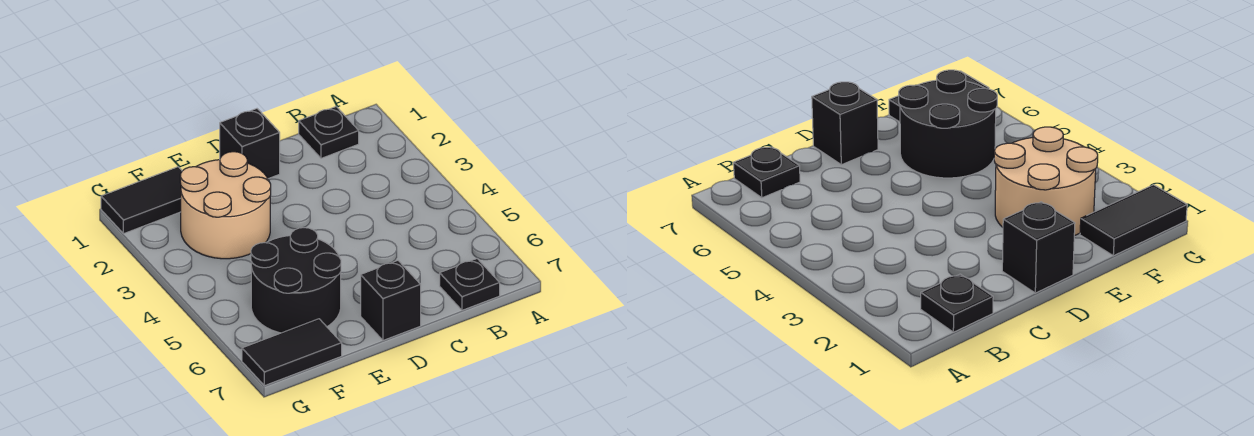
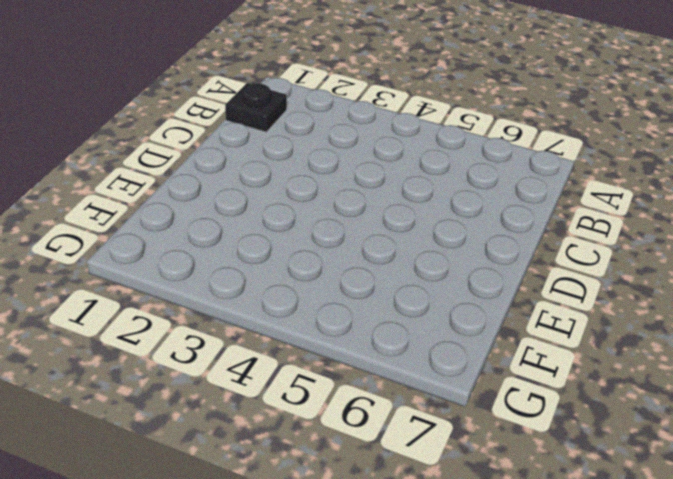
none -> black 1x1 plate [440,259,500,310]
none -> black 1x1 brick [220,109,280,179]

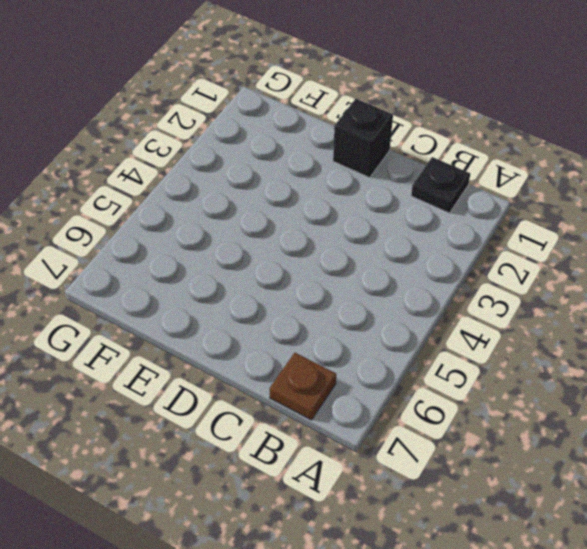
brown 1x1 plate [269,353,336,420] -> black 1x1 plate [440,259,500,310]
none -> black 1x1 brick [361,261,421,340]
none -> tan 2x2 round brick [180,152,271,259]

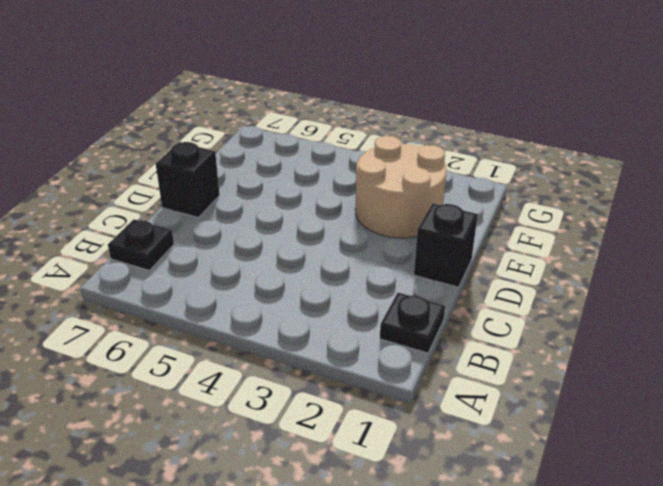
none -> black 2x2 round brick [251,228,341,333]
none -> black 1x2 tile [101,167,182,234]

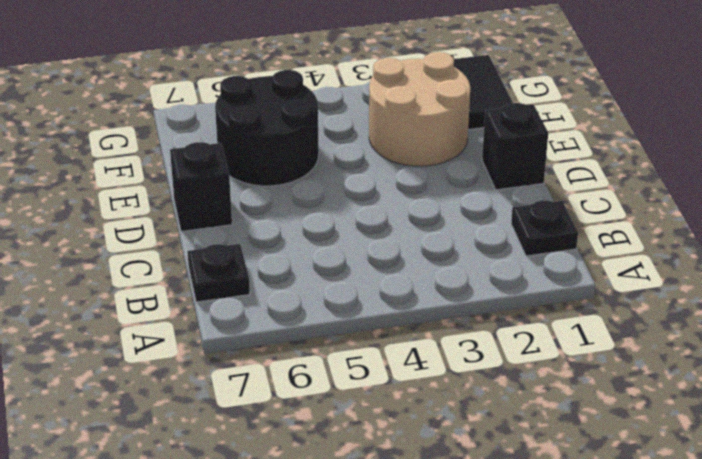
none -> black 1x2 tile [242,319,342,386]

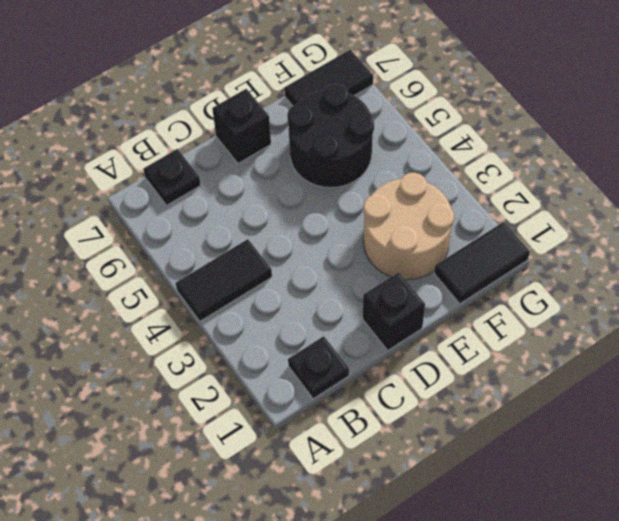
black 1x2 tile [175,239,272,321] -> none

